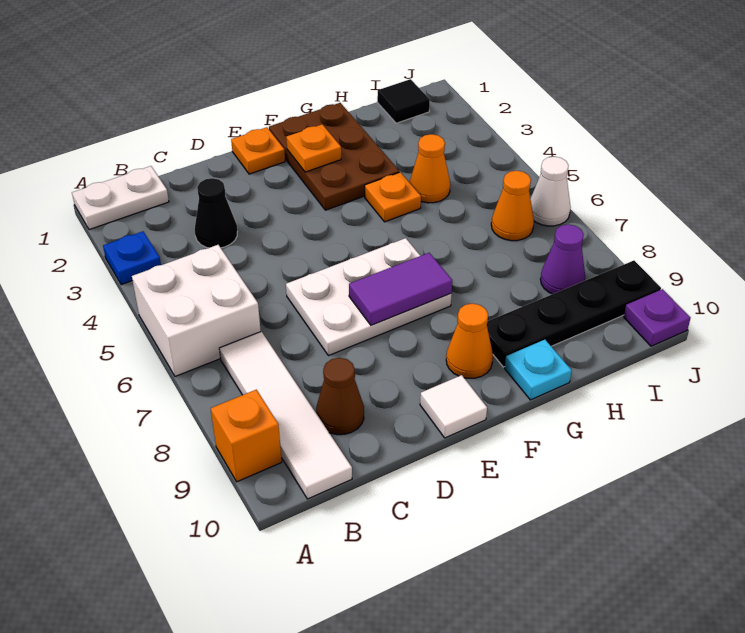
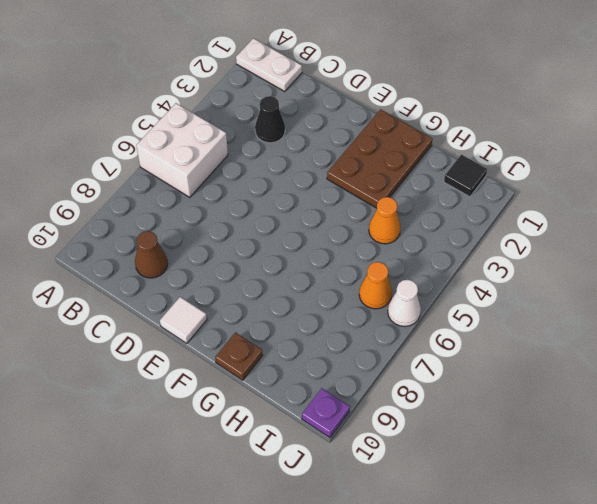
brown 1x1 plate [215,333,263,380] -> cyan 1x1 plate [505,340,572,400]
none -> blue 1x1 plate [103,231,161,285]
none -> orange 1x1 brick [211,390,282,482]
none -> white 1x4 tile [219,331,352,499]

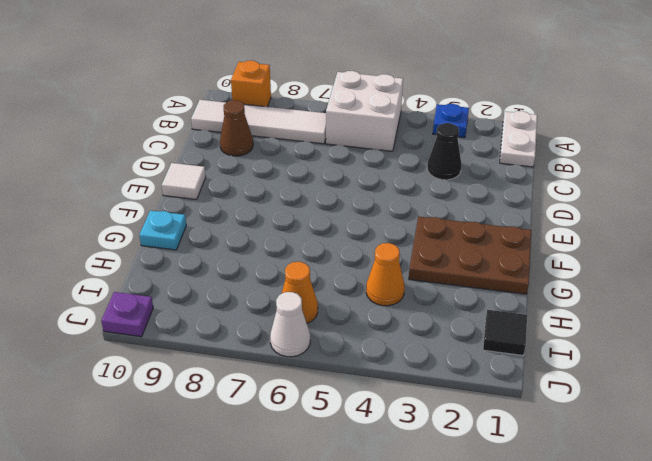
none -> white 2x3 plate [286,238,452,356]
none -> orange 1x1 plate [231,127,285,174]
none -> orange 1x1 cone [446,303,493,378]

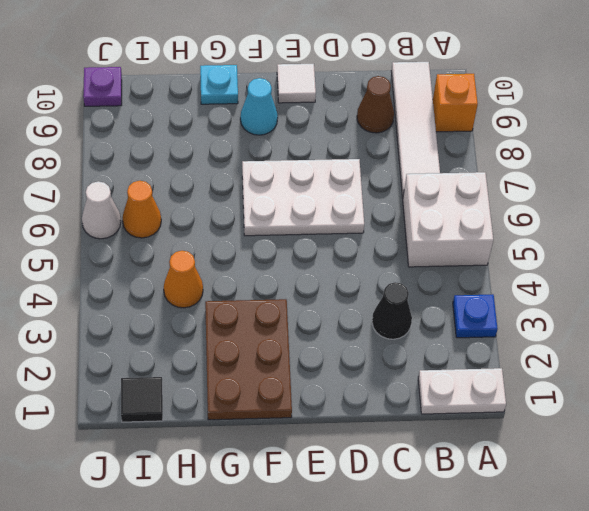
cyan 1x1 cone [240,78,278,135] -> orange 1x1 cone [446,303,493,378]
none -> orange 1x1 plate [231,127,285,174]
none -> orange 1x1 plate [365,172,421,222]
none -> black 1x4 plate [487,261,661,367]

